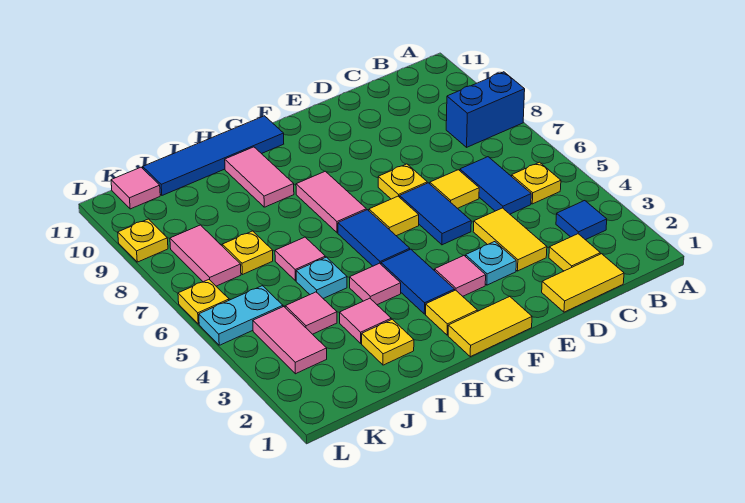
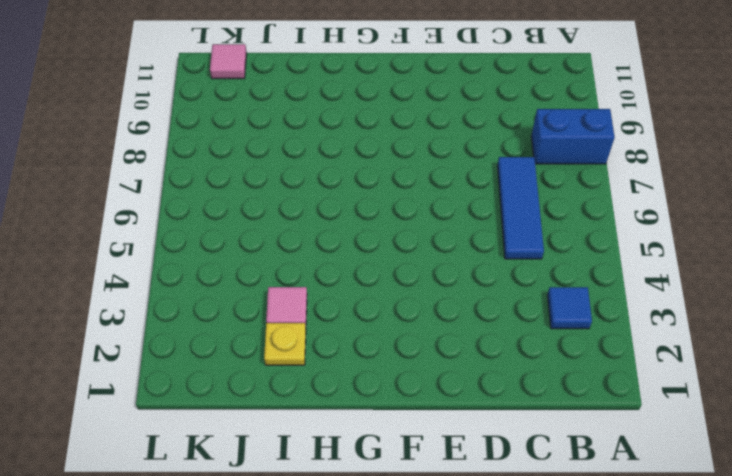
blue 1x3 tile [497,157,544,259] -> blue 1x2 tile [460,157,531,214]
none -> yellow 1x1 plate [512,162,561,204]
none -> yellow 1x2 tile [542,254,624,312]
none -> yellow 1x1 tile [549,234,600,271]
none -> yellow 1x2 tile [473,208,547,271]

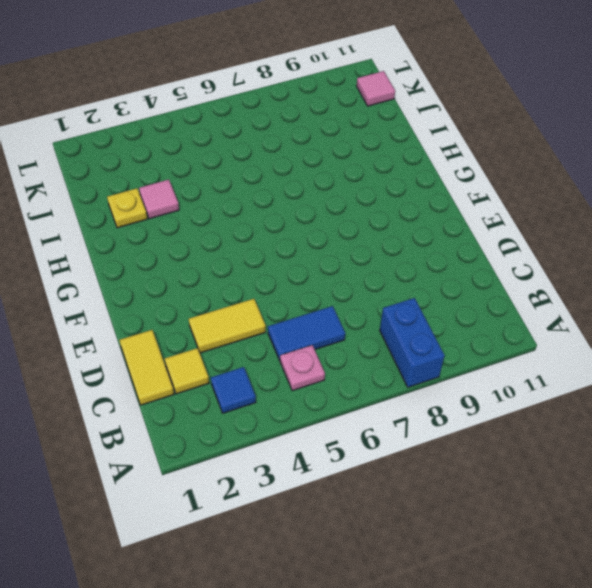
pink 1x1 plate [280,345,325,391] -> yellow 1x1 plate [512,162,561,204]
none -> yellow 1x1 tile [430,170,479,208]
none -> cyan 1x1 plate [466,242,516,285]
none -> blue 1x2 tile [400,183,471,245]
none -> yellow 1x1 plate [378,164,427,199]

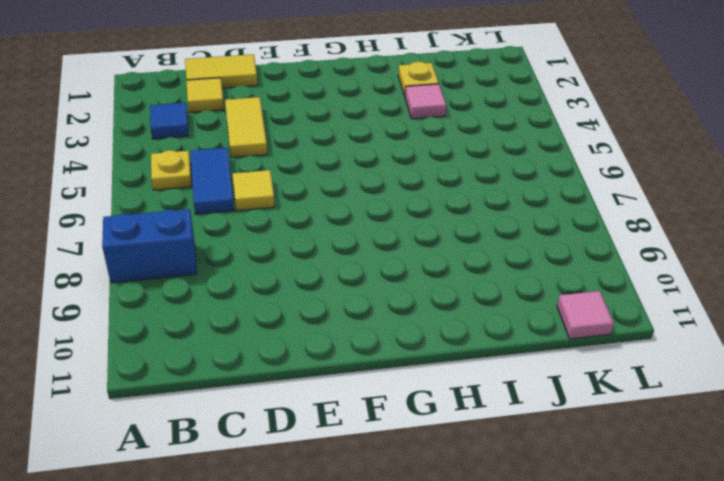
none -> cyan 1x1 plate [466,242,516,285]
none -> blue 1x2 tile [400,183,471,245]
none -> yellow 1x1 plate [378,164,427,199]
none -> yellow 1x2 tile [448,296,532,357]

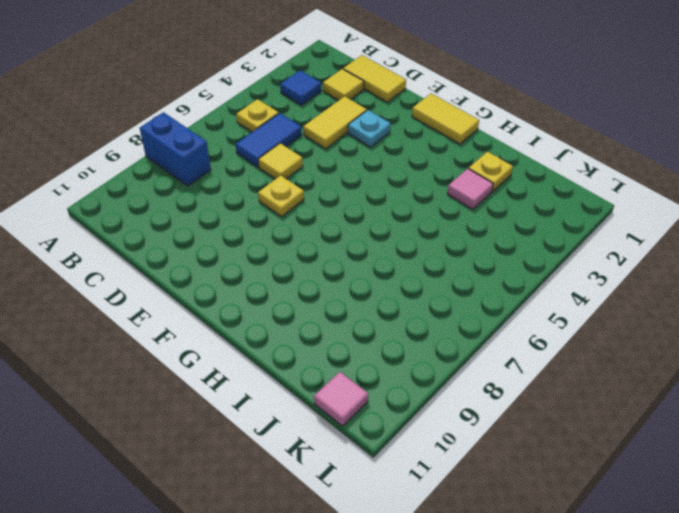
none -> blue 1x2 tile [400,183,471,245]
none -> pink 1x1 tile [435,255,486,296]
none -> yellow 1x1 tile [369,196,419,236]
none -> yellow 1x1 tile [426,290,477,335]

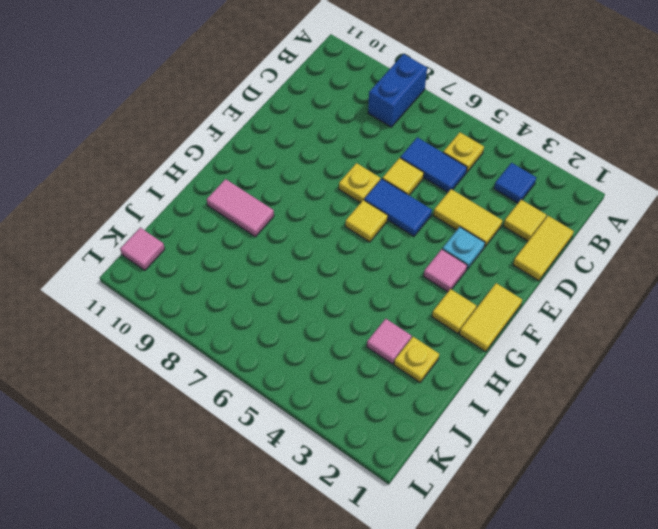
none -> blue 1x2 tile [381,249,455,314]
none -> blue 1x2 tile [338,210,410,266]
none -> pink 1x2 tile [296,171,366,233]
none -> blue 1x4 tile [143,116,284,195]

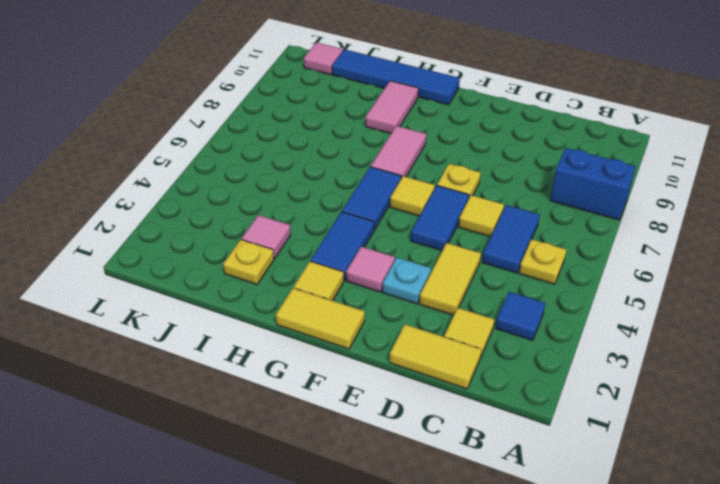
none -> pink 1x1 tile [350,263,401,305]
none -> cyan 1x1 plate [296,257,347,298]
none -> pink 1x1 tile [275,237,325,281]
none -> pink 1x1 tile [285,292,337,334]

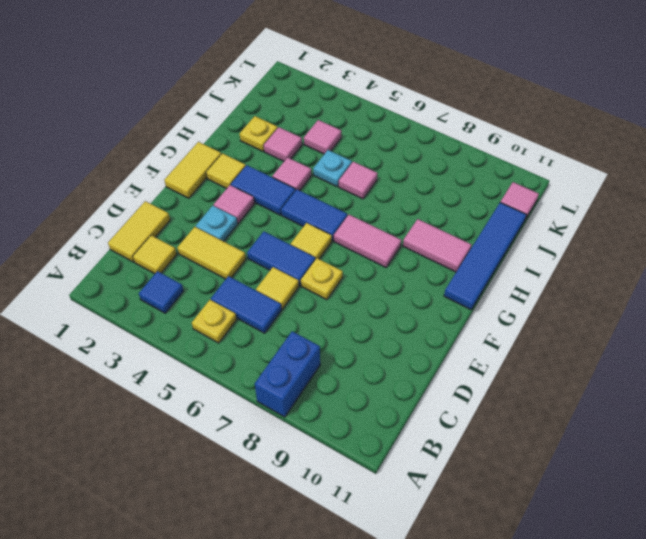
none -> yellow 1x1 plate [222,231,273,275]
none -> pink 1x2 tile [253,307,327,374]
none -> cyan 1x2 plate [199,286,283,345]
none -> pink 1x2 tile [170,225,241,286]

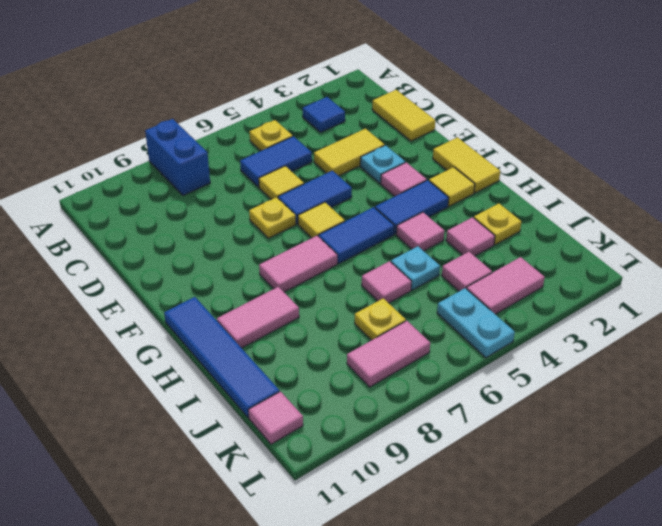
none -> yellow 1x1 tile [549,234,600,271]
none -> yellow 1x1 plate [178,280,229,324]
none -> yellow 1x1 plate [118,219,168,262]

